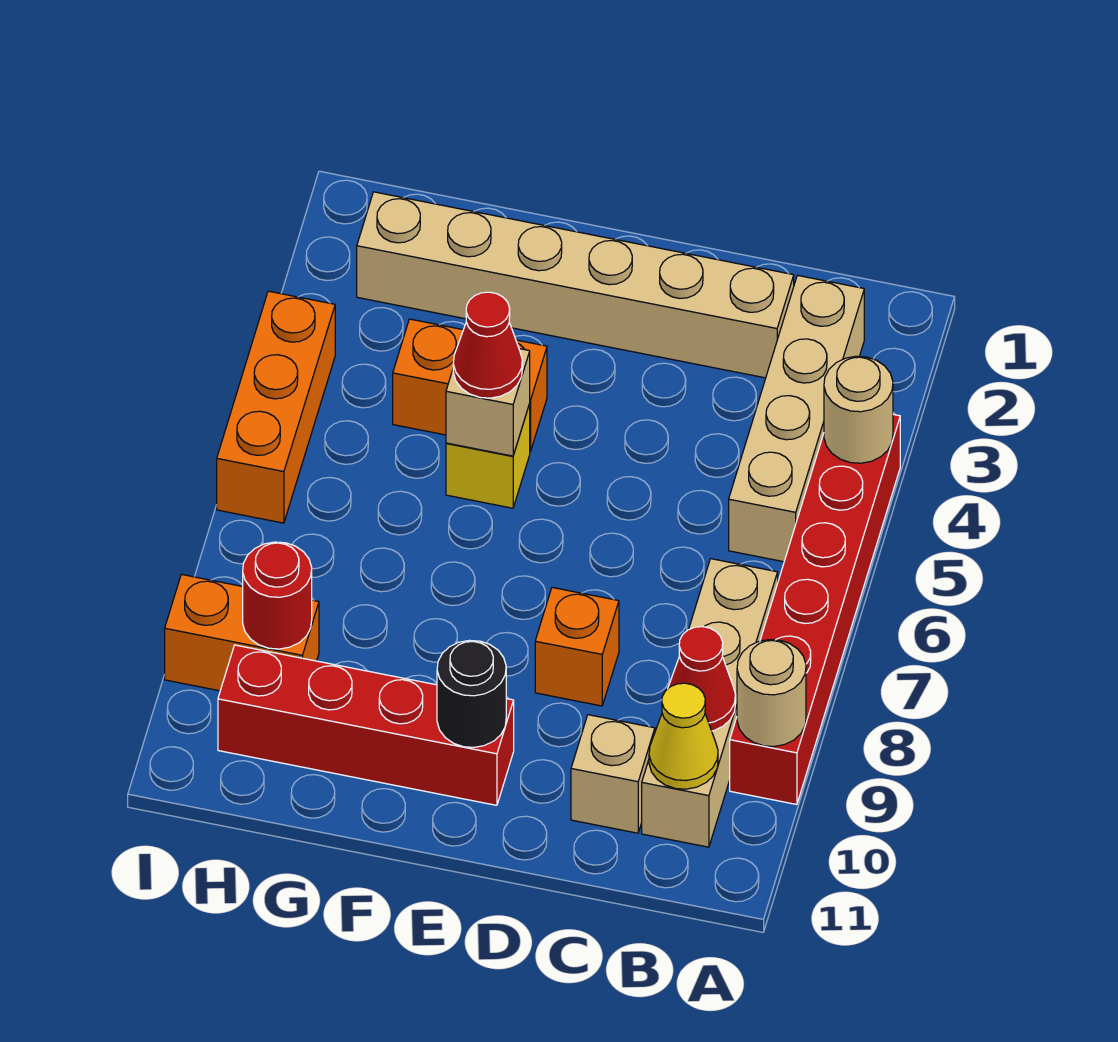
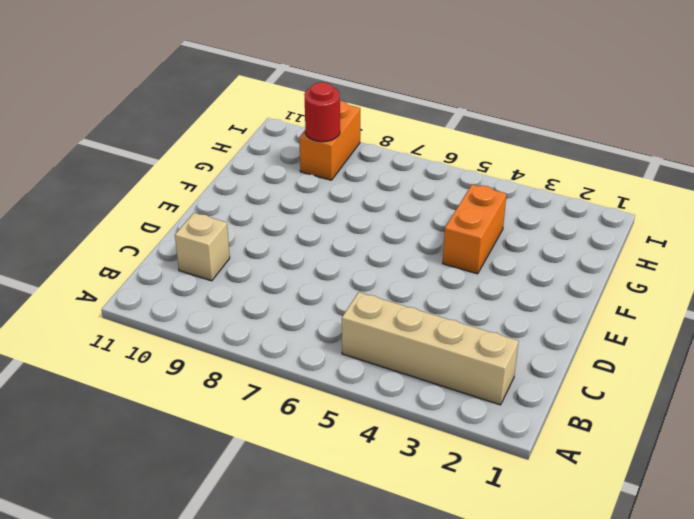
none -> red 1x6 brick [730,414,900,804]
none -> tan 1x4 brick [642,559,778,847]
none -> tan 1x6 brick [357,192,794,378]

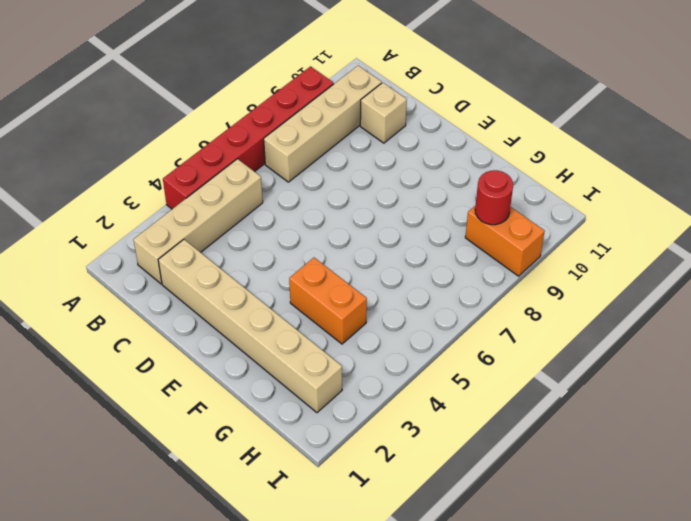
none -> orange 1x1 brick [535,588,619,706]
none -> red 1x4 brick [218,645,514,805]
none -> yellow 1x1 brick [446,404,530,508]

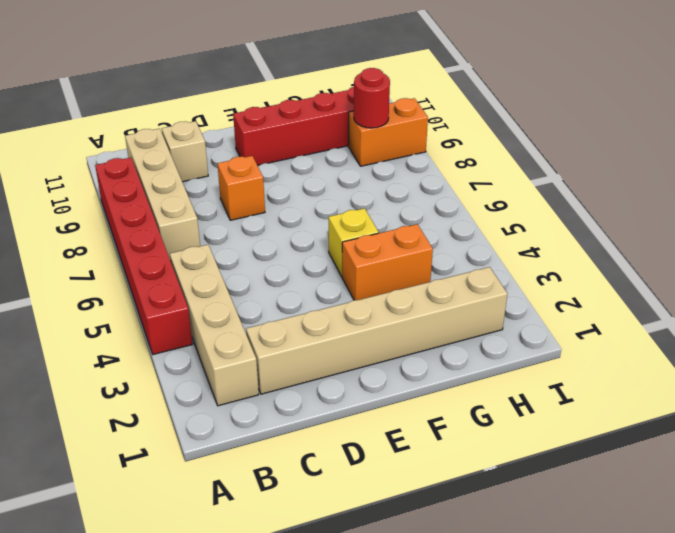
none -> orange 1x3 brick [217,291,335,523]
none -> tan 1x1 round brick [824,356,893,463]
none -> tan 1x1 round brick [737,640,806,746]

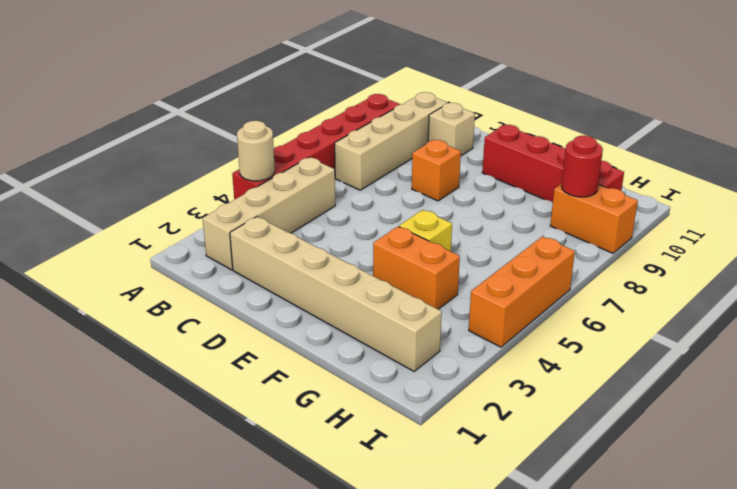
none -> tan 1x1 round brick [737,640,806,746]
none -> red 1x1 cone [668,627,736,731]
none -> yellow 1x1 cone [649,683,718,789]

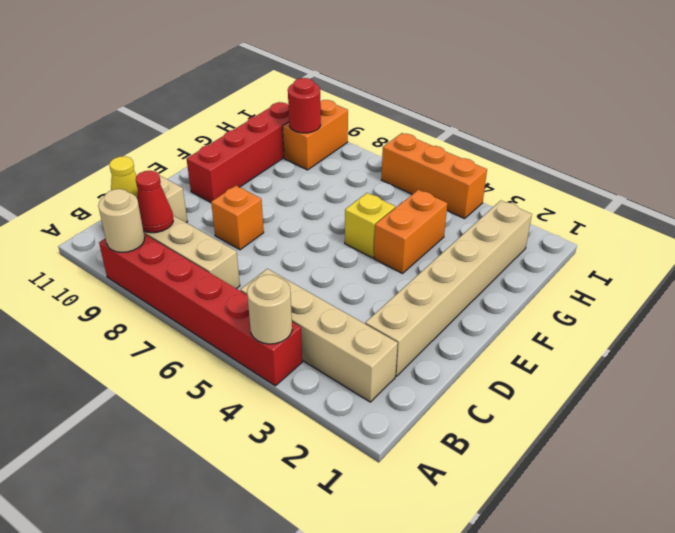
none -> black 1x1 round brick [437,640,506,747]
none -> tan 1x1 brick [446,349,530,456]
none -> red 1x1 cone [453,292,522,398]

